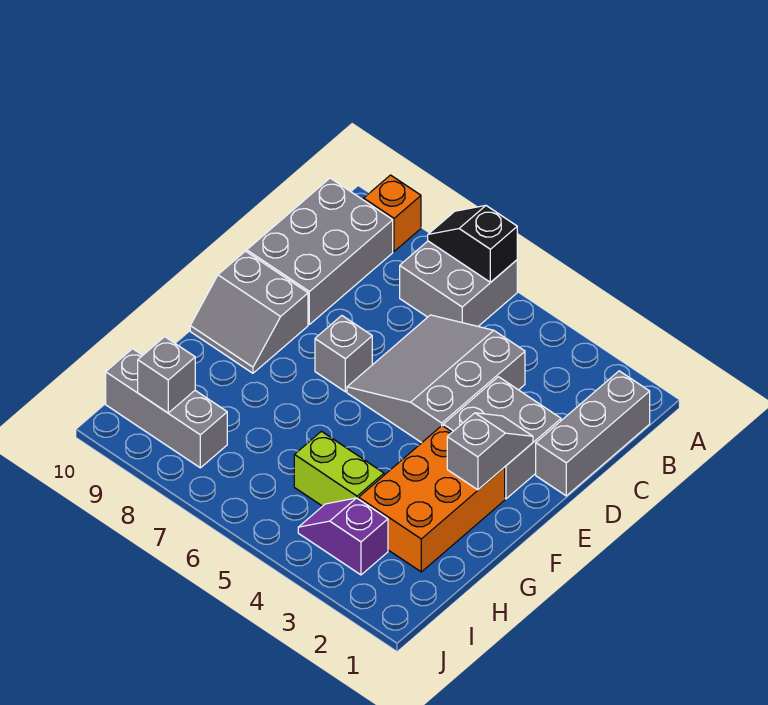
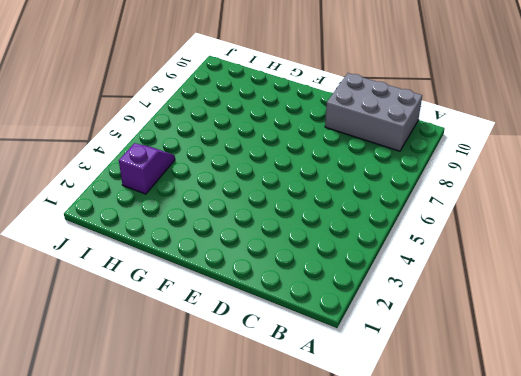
none -> grey 2x2 brick [400,241,517,326]
none -> orange 1x1 brick [364,175,421,251]
none -> grey 1x3 brick [536,371,650,496]

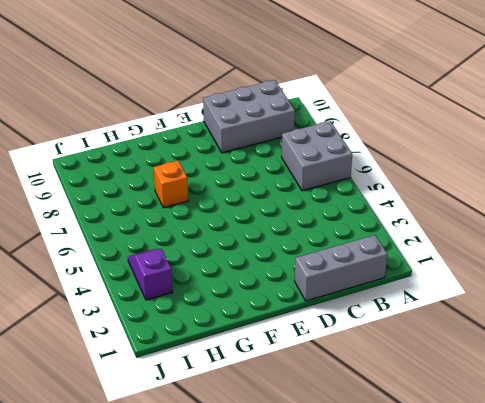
orange 1x1 brick [154,160,188,208] -> orange 1x1 brick moved to [364,175,421,251]
none -> grey 3x3 slope [347,315,525,443]
none -> grey 2x2 brick [443,377,561,499]
none -> grey 1x1 brick [315,316,372,392]

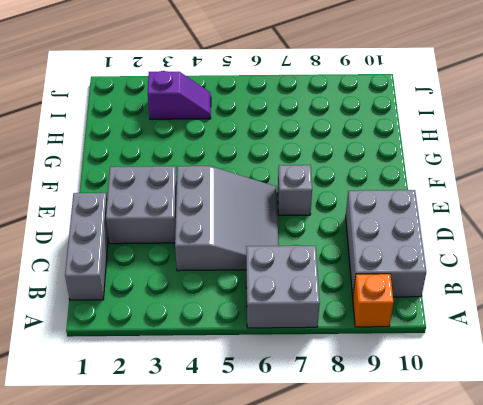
none -> grey 2x2 slope [190,251,308,373]
none -> orange 2x3 brick [359,426,505,572]
none -> lime 1x2 brick [294,431,384,506]

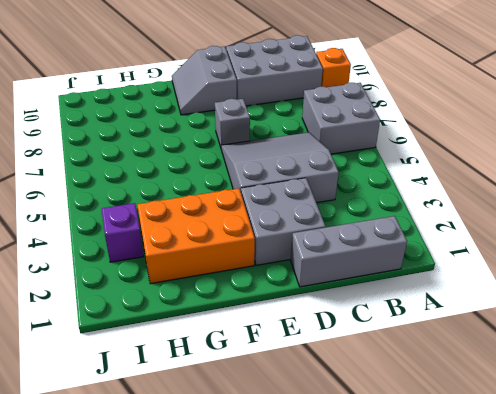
none -> lime 1x2 brick [294,431,384,506]
none -> grey 1x3 brick [106,349,227,468]
none -> black 1x2 slope [428,205,517,282]

